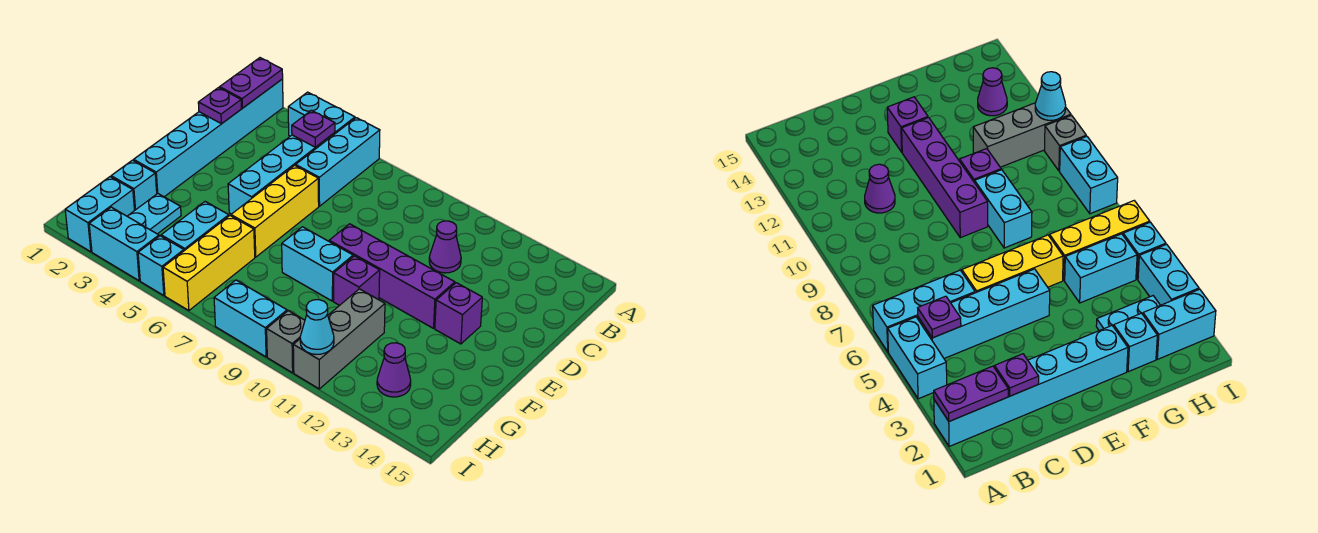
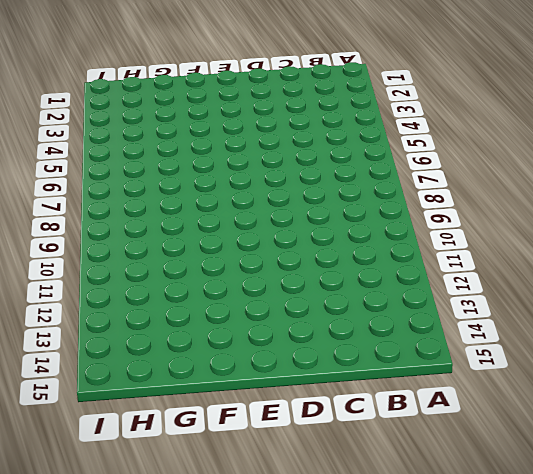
none -> cyan 1x6 brick [134,79,283,197]
none -> cyan 1x2 brick [288,92,355,136]
none -> cyan 1x3 brick [296,118,380,206]

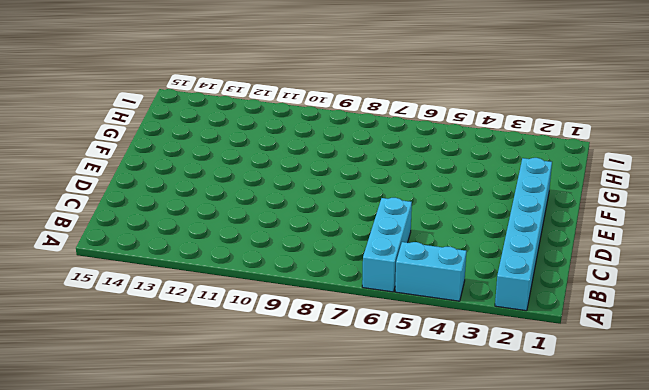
none -> cyan 1x4 brick [228,133,335,214]
none -> purple 1x1 cone [429,221,461,273]
none -> yellow 1x3 brick [231,165,319,257]

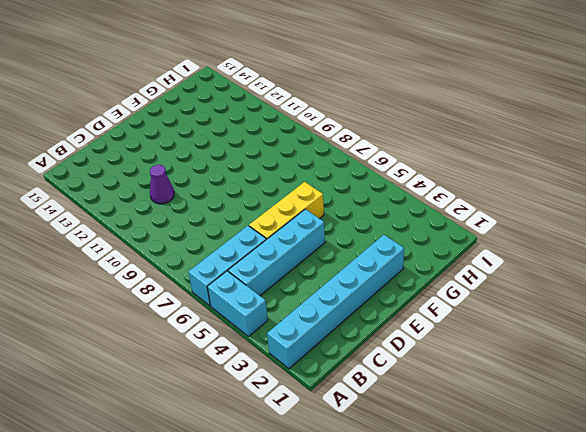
none -> purple 1x4 brick [329,224,455,328]
none -> purple 1x1 brick [435,283,482,344]
none -> cyan 1x2 brick [282,227,353,301]

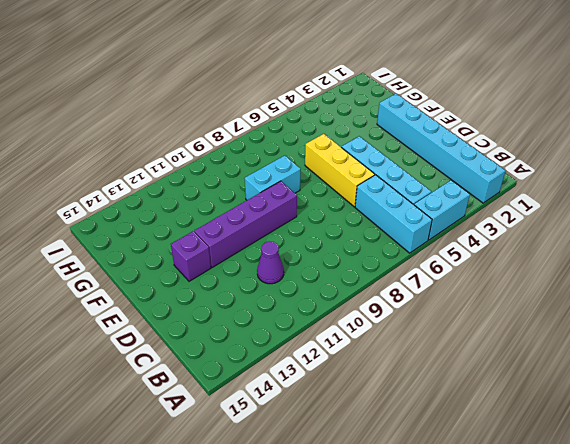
none -> purple 1x1 brick [334,256,380,305]
none -> cyan 1x1 brick [111,160,157,211]
none -> cyan 1x2 plate [128,194,181,234]

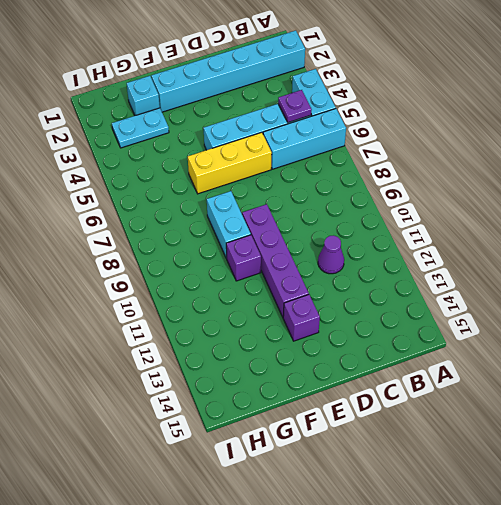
none -> cyan 1x2 brick [161,202,229,251]
none -> yellow 1x3 brick [163,216,255,311]
none -> grey 1x3 brick [293,289,385,389]

